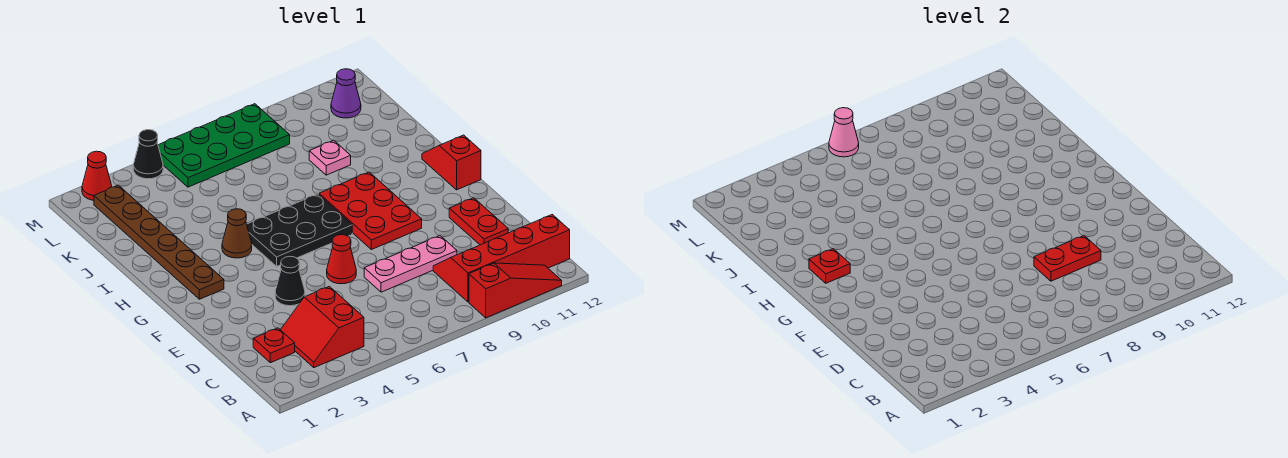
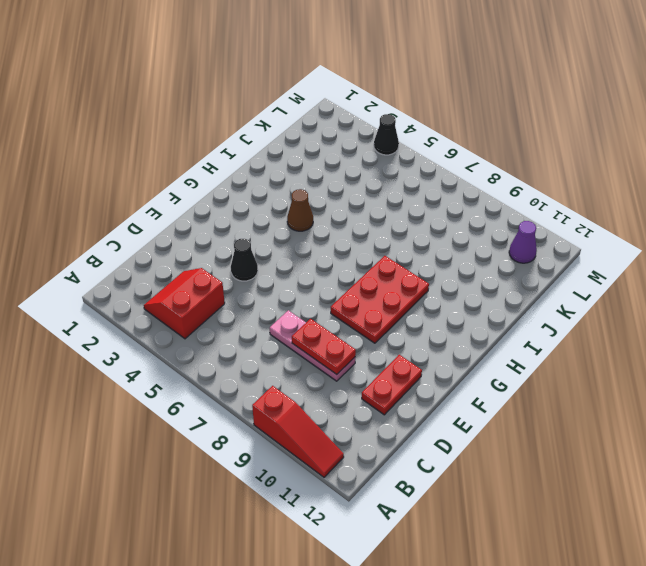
none -> red 2x4 slope [433,215,570,302]
none -> red 1x1 plate [253,328,295,363]
none -> red 1x1 cone [327,235,356,284]

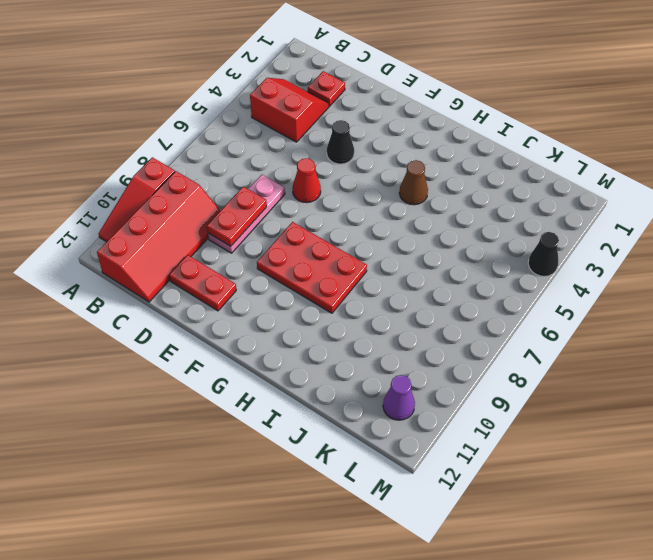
none -> brown 1x6 plate [94,185,224,299]
none -> black 2x3 plate [247,194,352,266]
none -> red 1x2 slope [422,135,481,190]

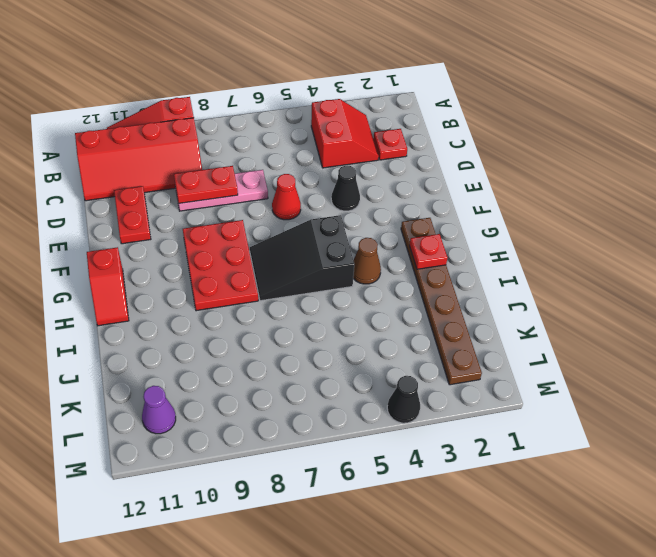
black 2x3 slope [250,215,354,301] -> black 2x3 plate [247,194,352,266]
none -> pink 1x1 plate [309,140,351,175]
none -> green 2x4 plate [158,104,290,187]
none -> red 1x1 cone [82,151,112,200]

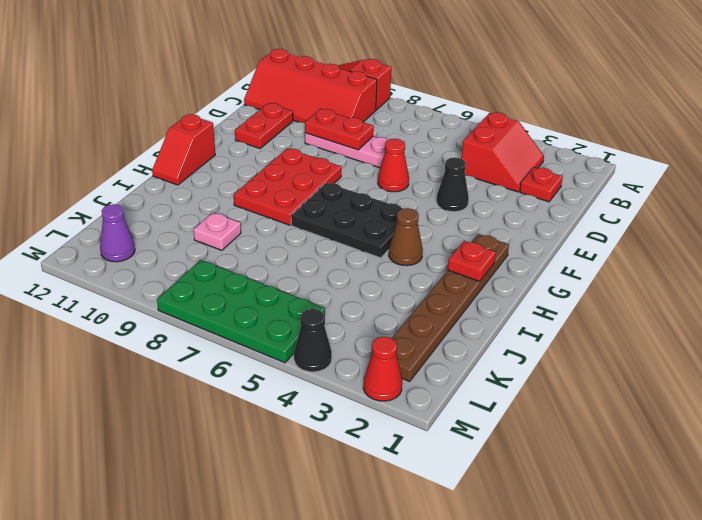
none -> pink 1x1 cone [829,108,859,157]

